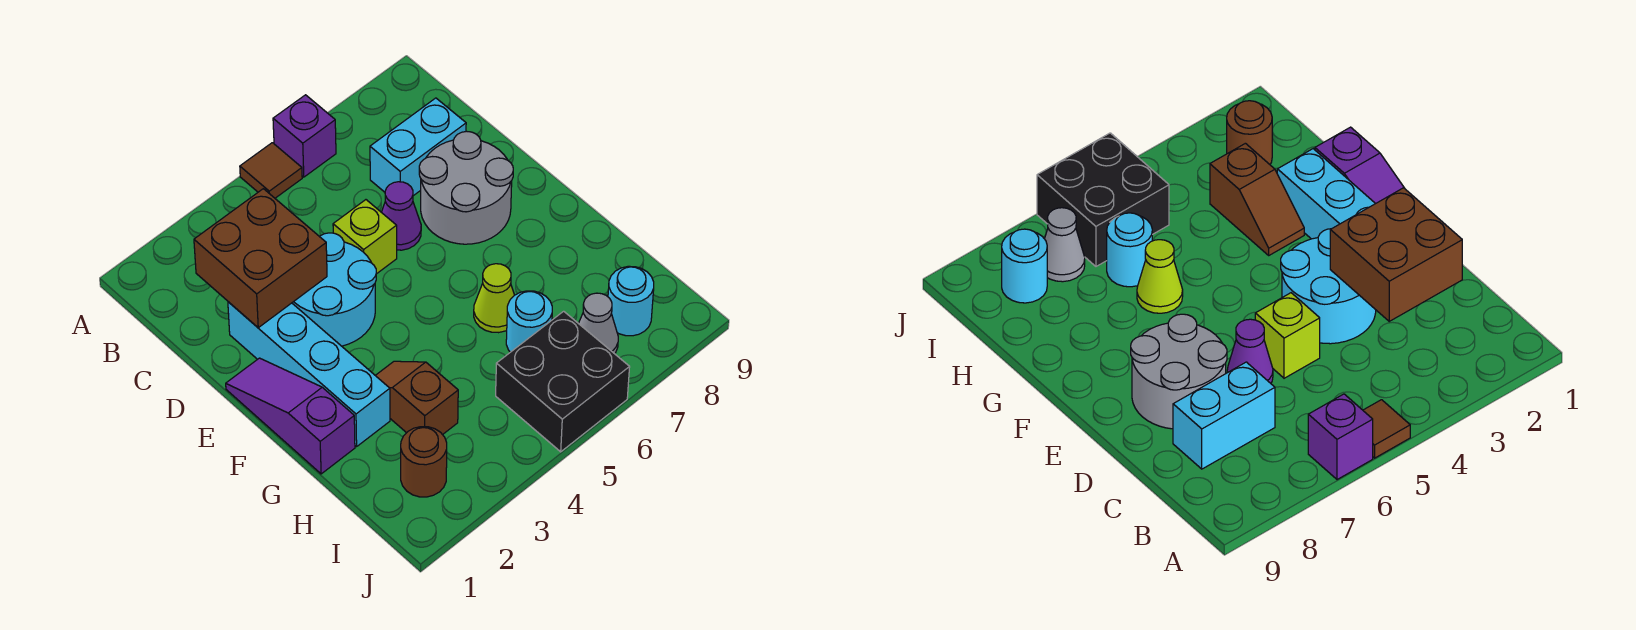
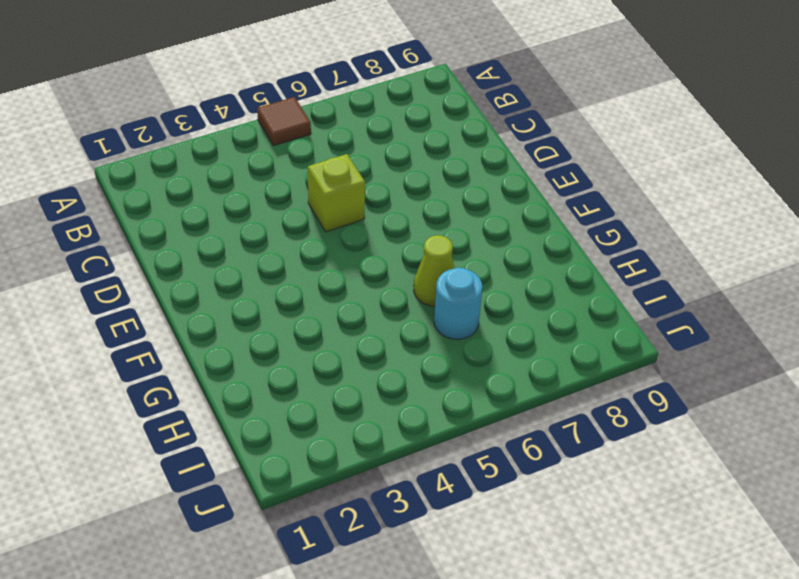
none -> purple 1x1 brick [273,95,336,177]
none -> cyan 1x2 brick [370,98,466,196]
none -> cyan 1x4 brick [228,302,390,447]

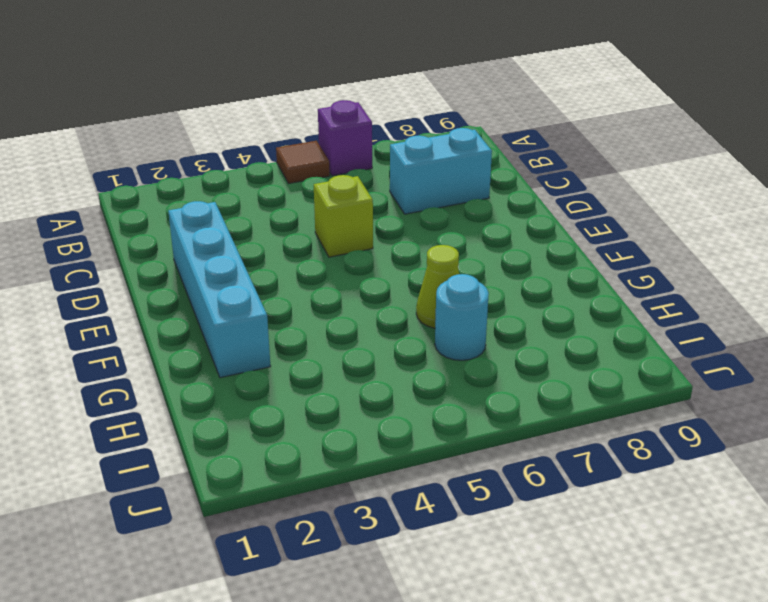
none -> cyan 2x2 round brick [292,233,376,346]
none -> purple 1x1 cone [382,182,421,250]
none -> grey 2x2 round brick [419,131,513,244]

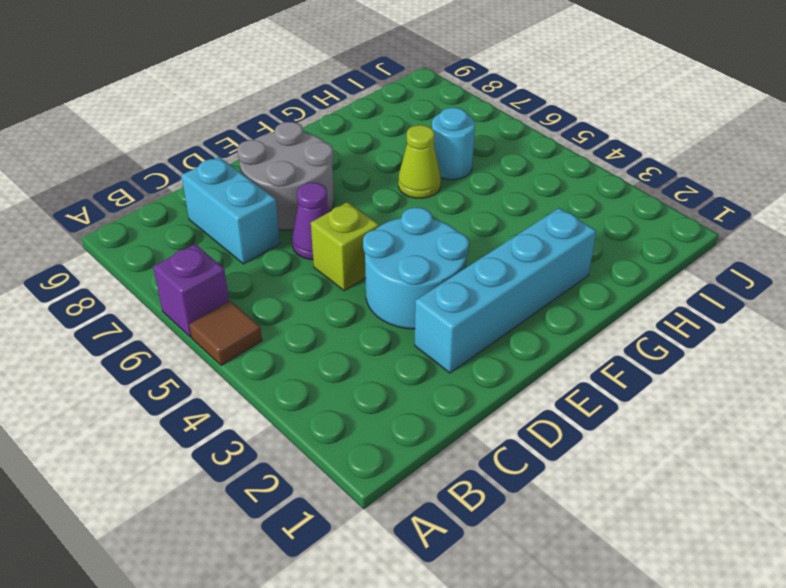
none -> purple 1x3 slope [226,358,355,474]
none -> brown 1x2 slope [375,361,458,435]
none -> brown 1x1 round brick [401,427,447,497]

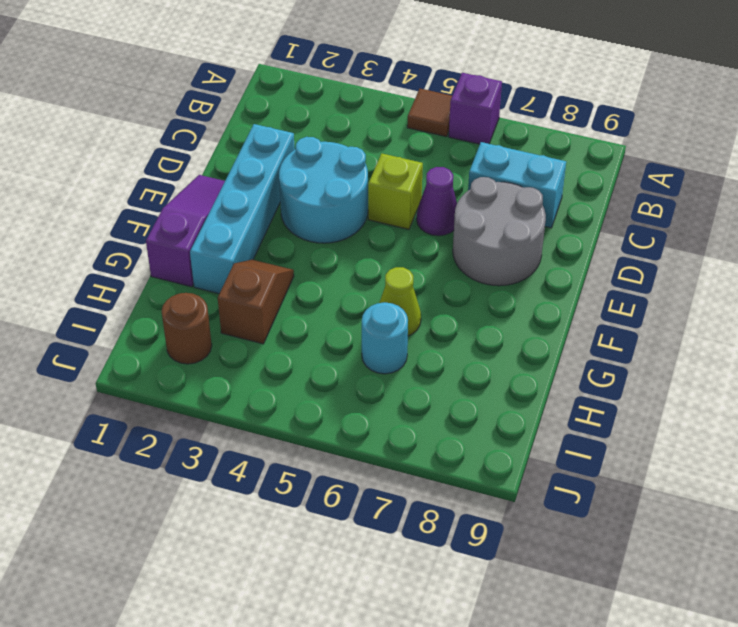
none -> black 2x2 brick [496,311,630,452]
none -> grey 1x1 cone [578,293,618,354]
none -> cyan 1x1 round brick [608,266,654,336]

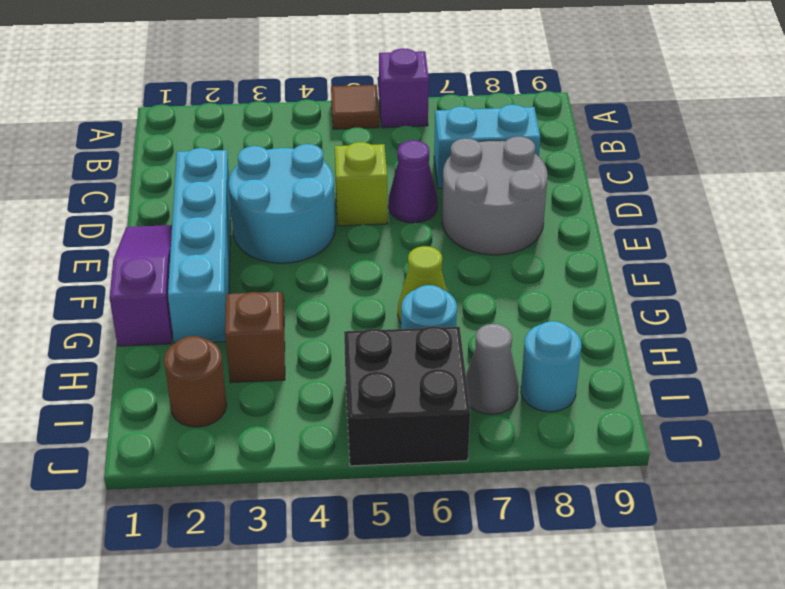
none -> brown 2x2 brick [194,189,327,328]

